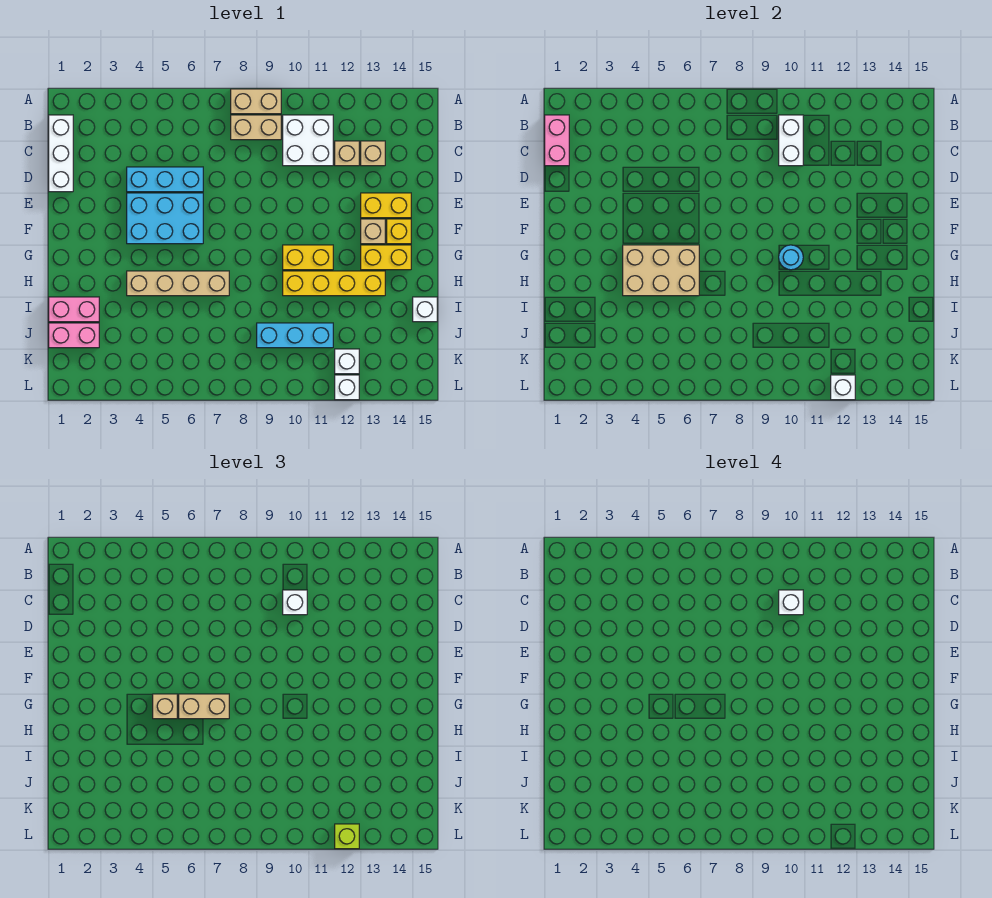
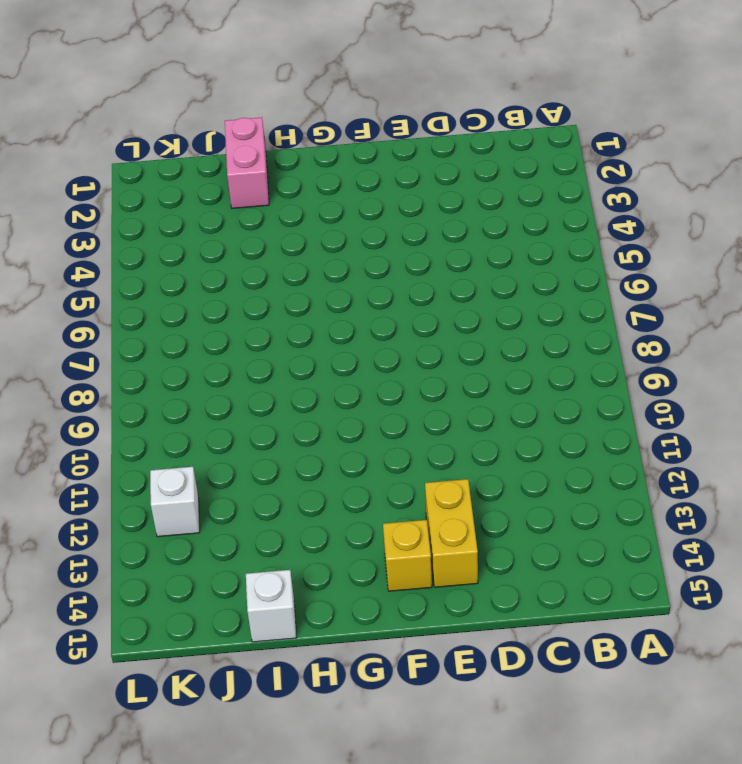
none -> tan 1x2 brick [231,89,281,114]
none -> white 1x3 brick [49,115,73,192]
none -> tan 1x2 brick [231,115,281,140]
none -> white 2x2 brick [283,115,333,166]

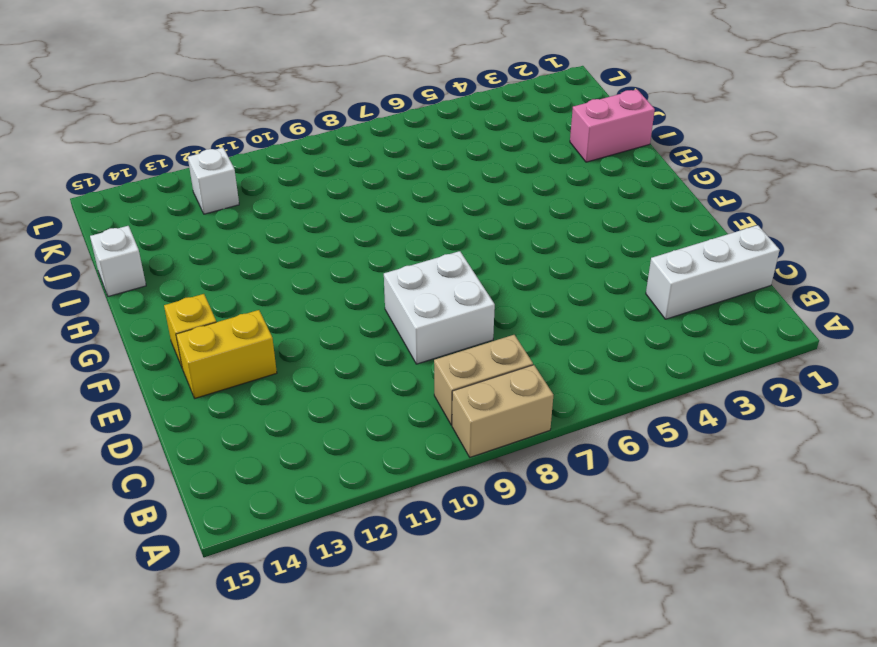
white 1x3 brick [646,225,779,319] -> white 1x3 brick turned to [49,115,73,192]
white 2x2 brick [384,251,495,364] -> white 2x2 brick moved to [283,115,333,166]
none -> tan 1x1 brick [335,141,359,166]
none -> tan 1x1 brick [361,141,385,166]
none -> cyan 1x3 brick [127,167,203,192]
none -> cyan 2x3 brick [127,193,203,244]

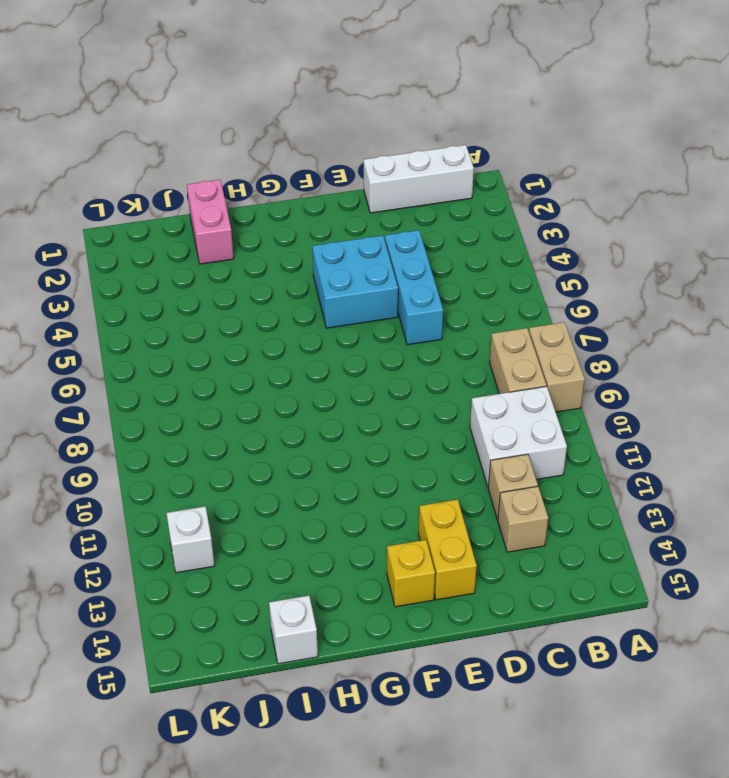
cyan 2x2 brick [312,236,398,328] -> cyan 2x3 brick [127,193,203,244]
none -> tan 1x1 brick [361,219,385,244]
none -> yellow 1x2 brick [283,245,333,270]
none -> yellow 1x2 brick [361,245,411,270]
none -> tan 1x4 brick [127,271,229,296]

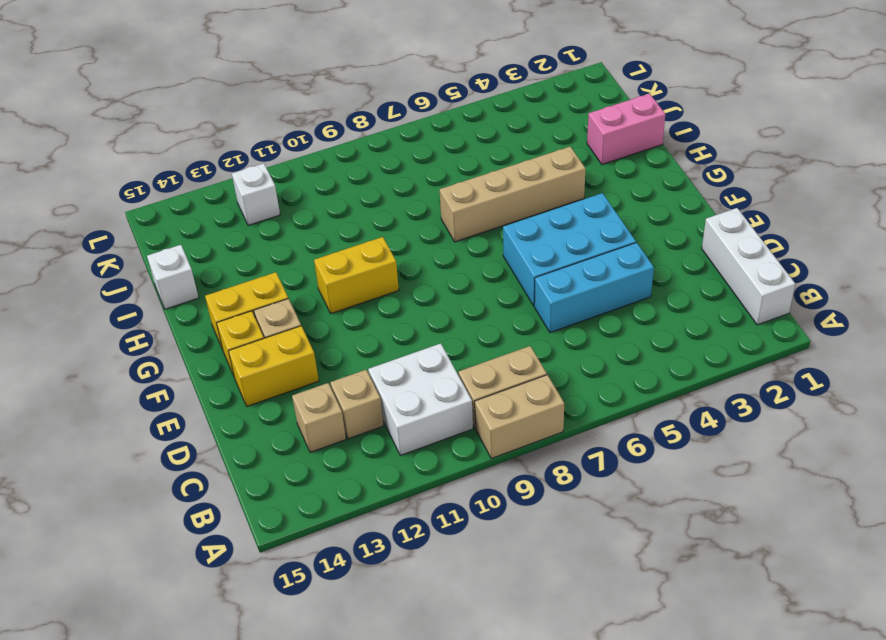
none -> yellow 1x4 brick [283,271,385,296]
none -> pink 1x2 brick [49,323,99,348]
none -> cyan 1x3 brick [257,323,333,348]
none -> white 1x1 brick [335,375,359,400]

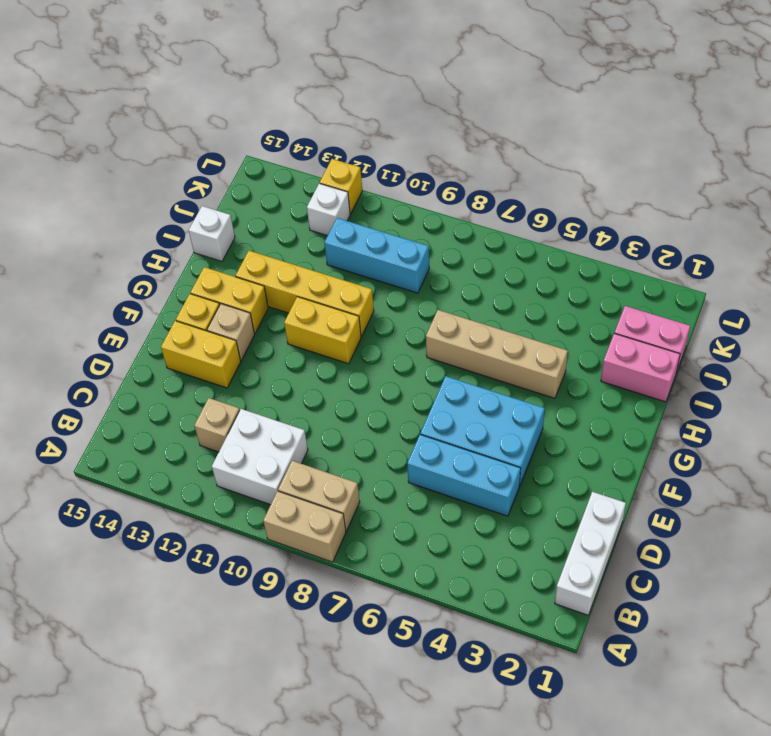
yellow 1x1 brick [320,159,362,214] -> white 1x1 brick [335,375,359,400]
none -> tan 1x1 brick [361,141,385,166]
none -> pink 1x2 brick [545,115,569,166]
none -> white 1x2 brick [779,115,803,166]
none -> tan 2x3 brick [623,245,699,296]

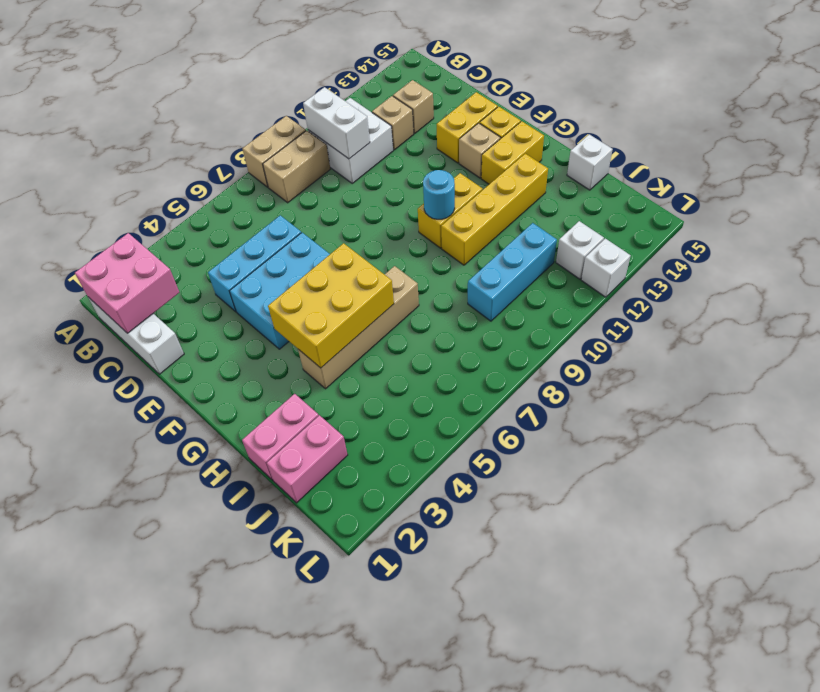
pink 2x2 brick [75,233,180,333] -> pink 1x2 brick [545,115,569,166]
yellow 2x3 brick [268,243,394,368] -> tan 2x3 brick [623,245,699,296]
none -> white 1x1 brick [831,375,855,400]
none -> white 1x1 brick [283,590,307,615]
none -> tan 1x1 brick [153,694,177,719]
none -> tan 1x2 brick [179,694,229,719]

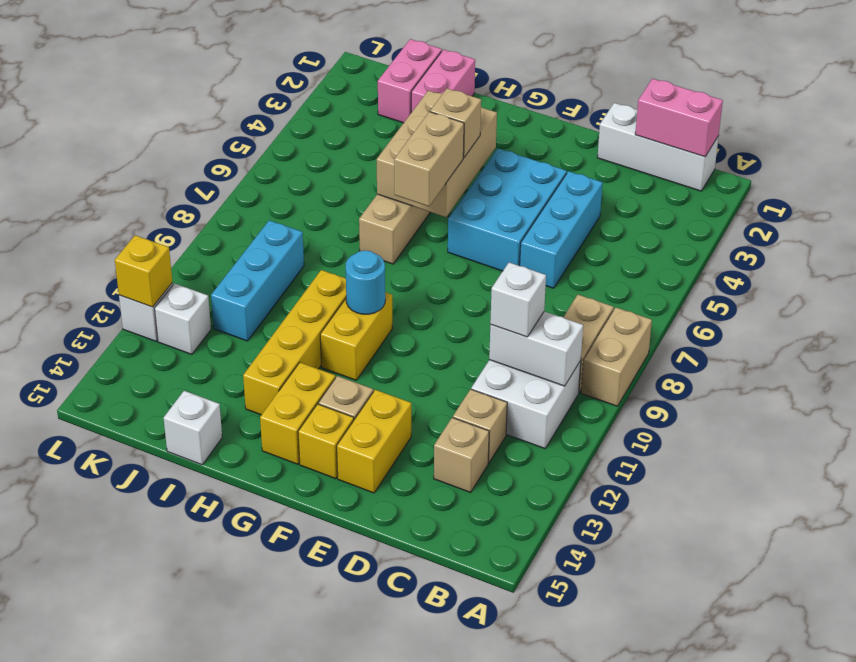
yellow 1x1 brick [115,235,172,307] -> white 1x1 brick [831,375,855,400]
none -> lime 1x1 brick [335,824,359,849]
none -> white 1x1 brick [779,590,803,615]

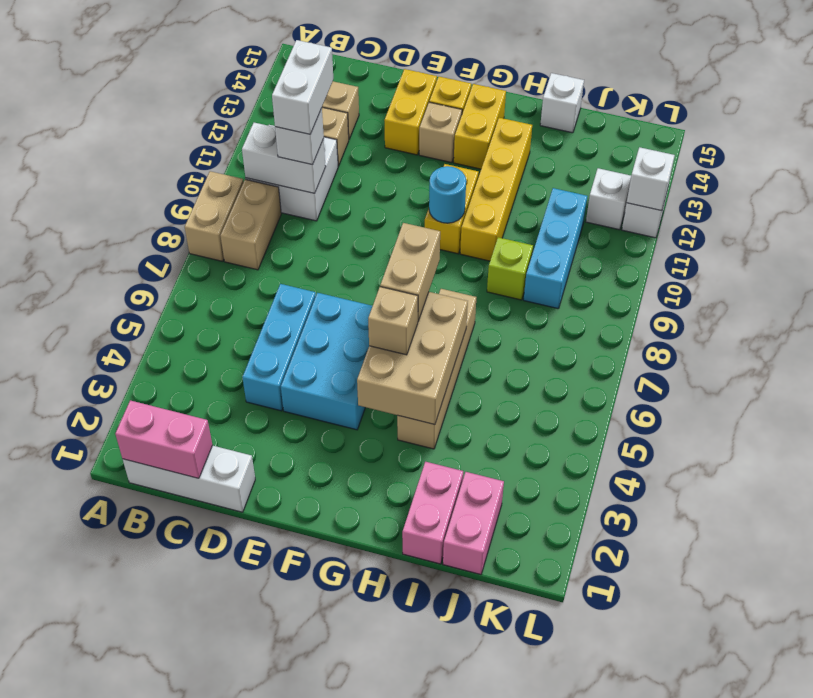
white 1x2 brick [272,40,333,134] -> white 1x1 brick [779,590,803,615]
lime 1x1 brick [487,237,533,300] -> lime 1x1 brick moved to [335,824,359,849]

